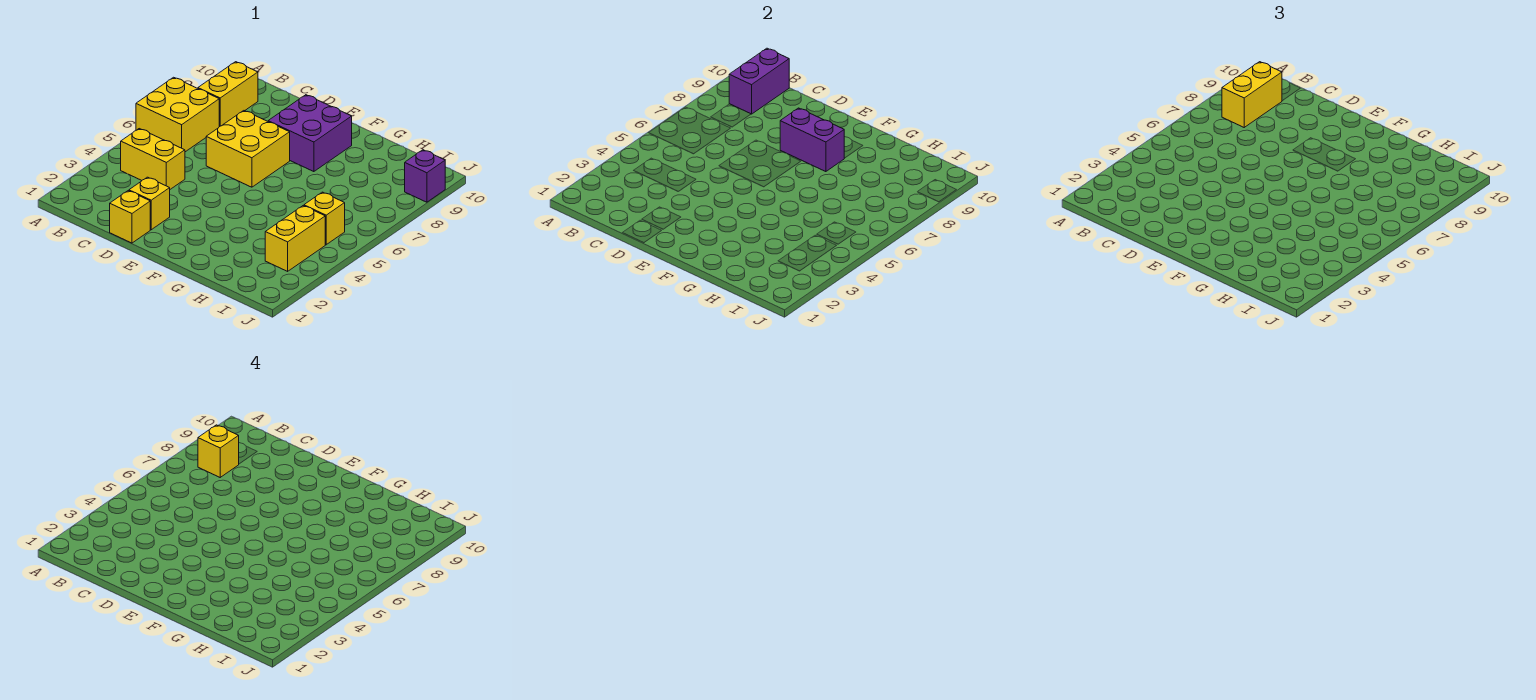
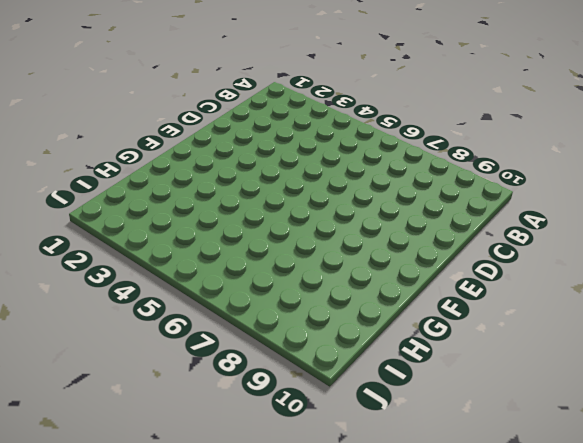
none -> yellow 2x2 brick [136,77,219,152]
none -> yellow 1x2 brick [121,129,185,189]
none -> yellow 1x2 brick [198,62,258,127]

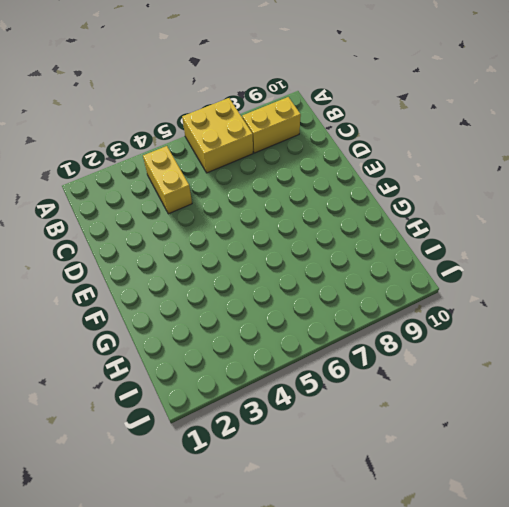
none -> yellow 1x1 brick [110,191,150,243]
none -> yellow 1x1 brick [129,177,170,230]
none -> yellow 2x2 brick [206,111,290,187]

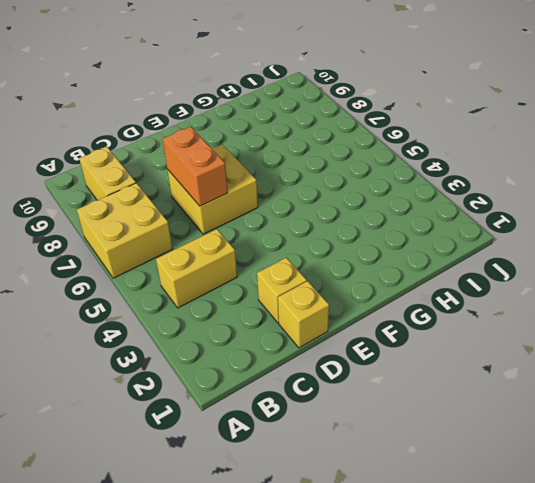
orange 1x2 brick [163,127,228,206] -> none
none -> purple 2x2 brick [268,95,352,172]
none -> yellow 1x2 brick [265,206,325,271]
none -> yellow 1x1 brick [304,192,345,245]

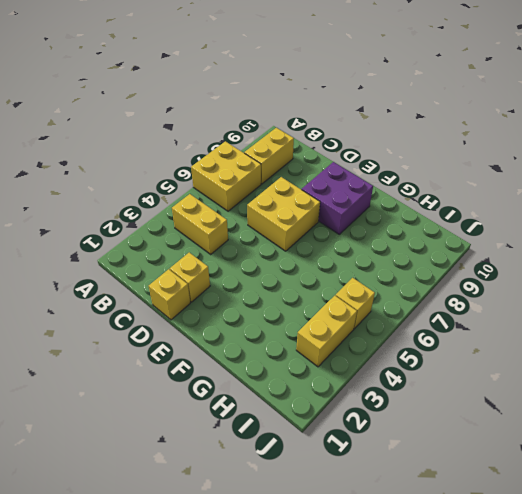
none -> purple 1x1 brick [405,150,445,202]
none -> purple 1x2 brick [729,48,789,114]
none -> purple 1x2 brick [780,108,844,172]

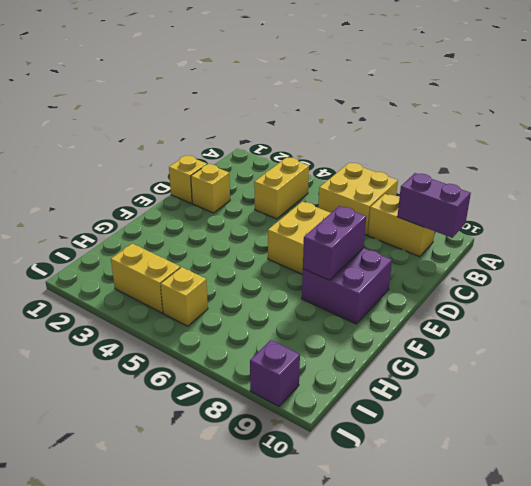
none -> yellow 1x2 brick [1222,62,1282,127]
none -> yellow 1x1 brick [198,425,239,477]

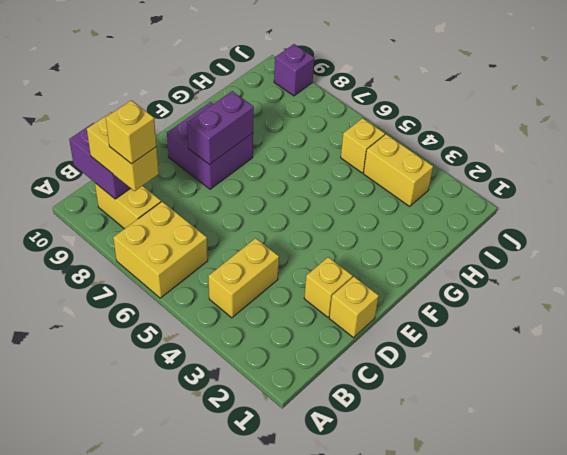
none -> yellow 2x2 brick [206,111,290,187]

